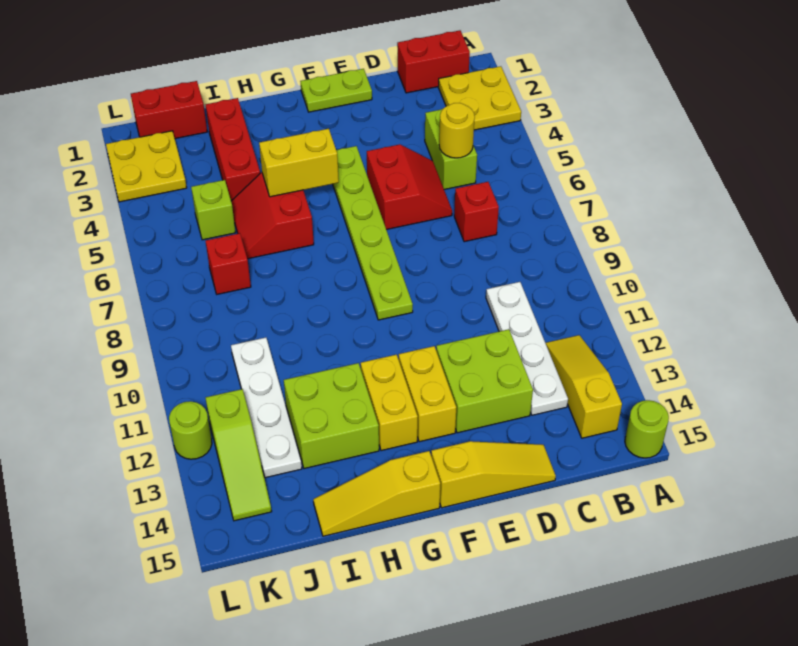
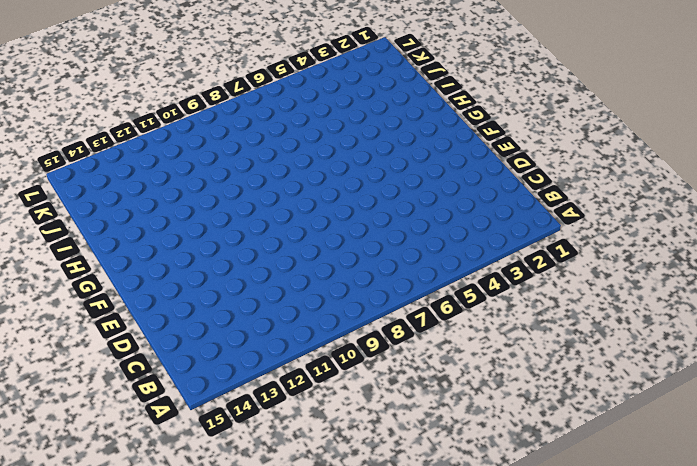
none -> yellow 2x2 plate [438,66,521,130]
none -> lime 1x1 round brick [625,400,669,458]
none -> red 1x2 brick [397,30,470,93]

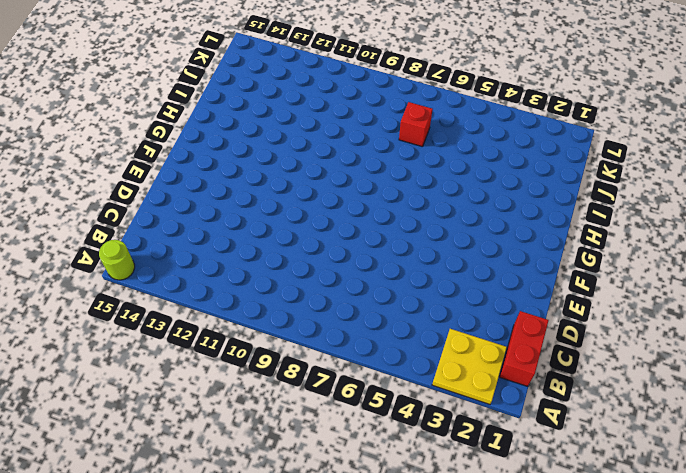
none -> yellow 1x3 slope [546,335,622,438]
none -> lime 1x2 brick [425,109,477,189]
none -> red 1x1 brick [454,182,499,242]

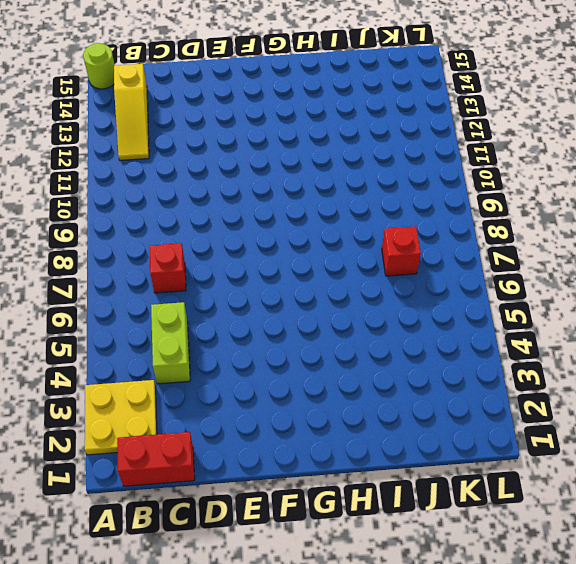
none -> white 1x4 plate [486,282,568,415]
none -> red 2x2 slope [367,144,452,230]
none -> lime 2x2 brick [436,329,533,433]

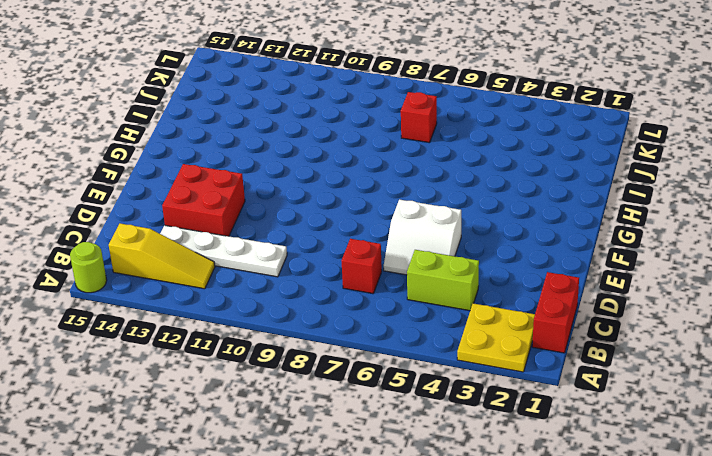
white 2x2 slope [384,199,461,275] -> red 2x2 slope [367,144,452,230]
red 2x2 brick [162,164,245,236] -> lime 2x2 brick [436,329,533,433]
none -> yellow 1x3 slope [431,441,556,508]
none -> lime 1x2 plate [300,69,372,112]
none -> lime 1x6 plate [333,146,413,320]

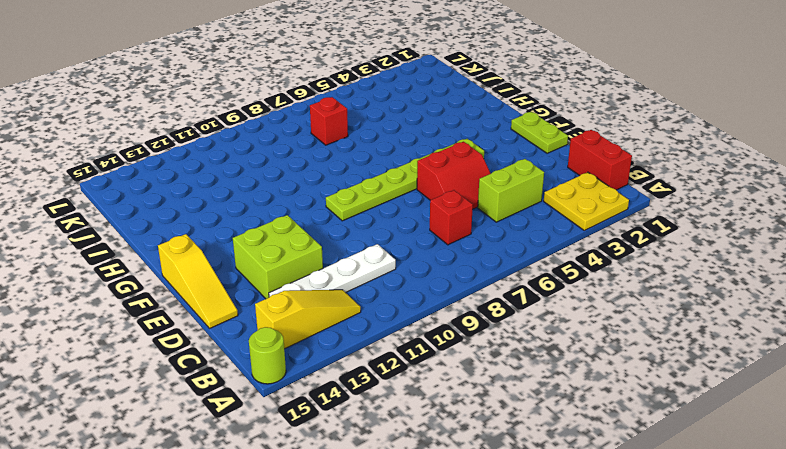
none -> yellow 1x2 brick [399,346,456,442]
none -> yellow 1x2 brick [361,355,418,451]
none -> yellow 1x3 slope [313,451,440,536]

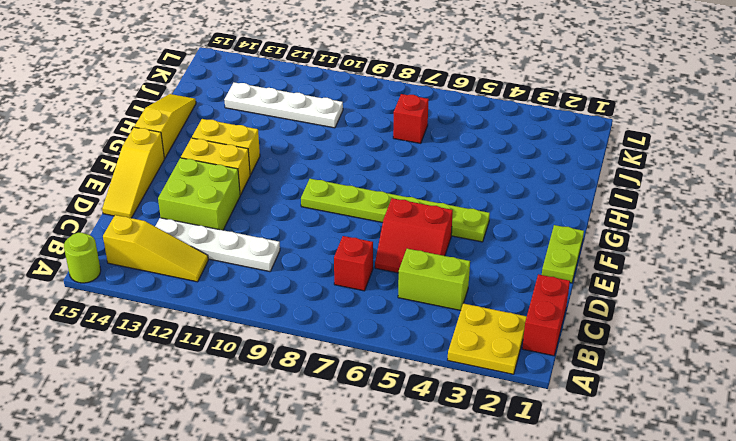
none -> red 2x2 slope [231,172,314,259]
none -> lime 2x2 brick [284,363,379,469]
none -> red 1x3 brick [206,98,260,201]

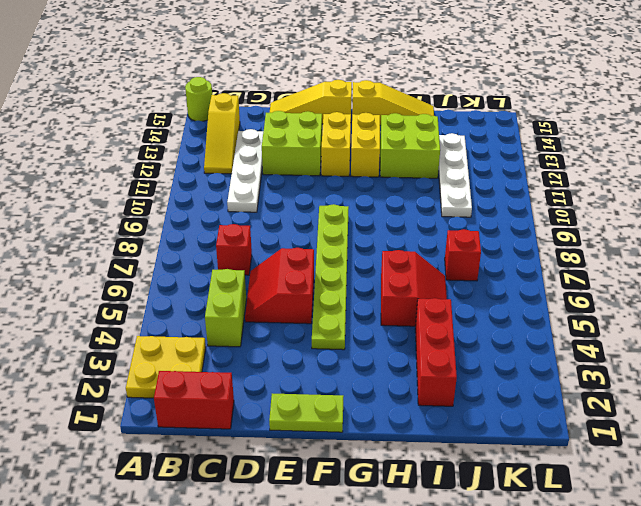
none -> red 1x2 brick [131,81,207,139]
none -> lime 1x1 brick [191,180,236,240]
none -> yellow 2x2 plate [106,131,187,202]

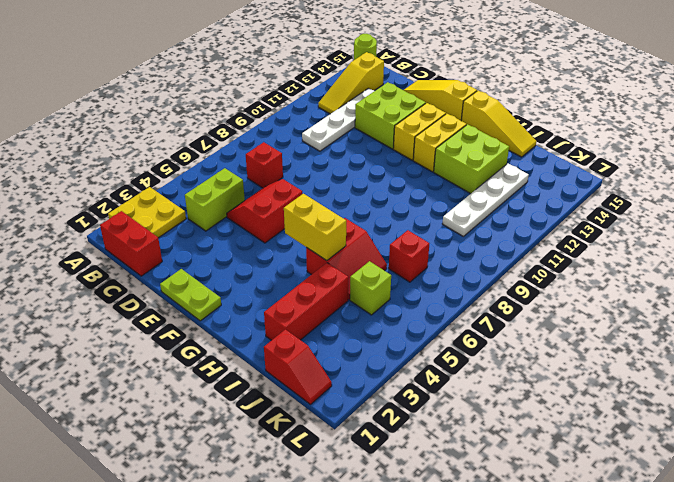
red 1x2 slope [264,329,332,404] -> red 1x2 brick [131,81,207,139]
none -> lime 1x6 plate [333,146,413,320]
none -> yellow 2x2 plate [106,131,187,202]
none -> lime 1x3 slope [206,389,272,521]

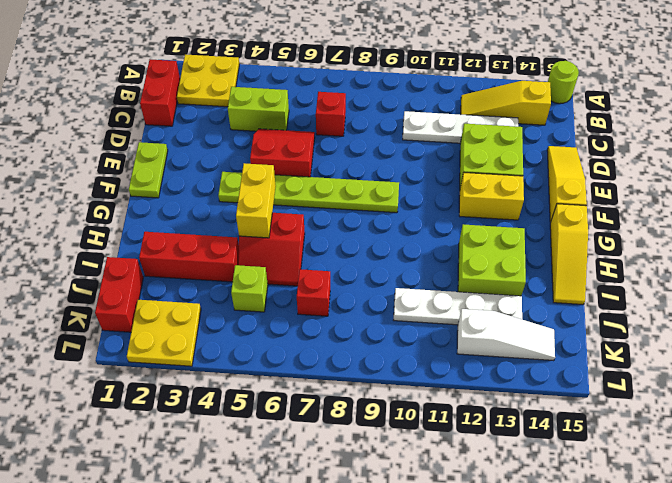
white 1x3 slope [457,309,555,361] -> lime 1x3 slope [206,389,272,521]
none -> yellow 1x2 brick [361,355,418,451]
none -> lime 1x1 round brick [169,401,212,459]
none -> yellow 1x1 round brick [439,103,475,158]

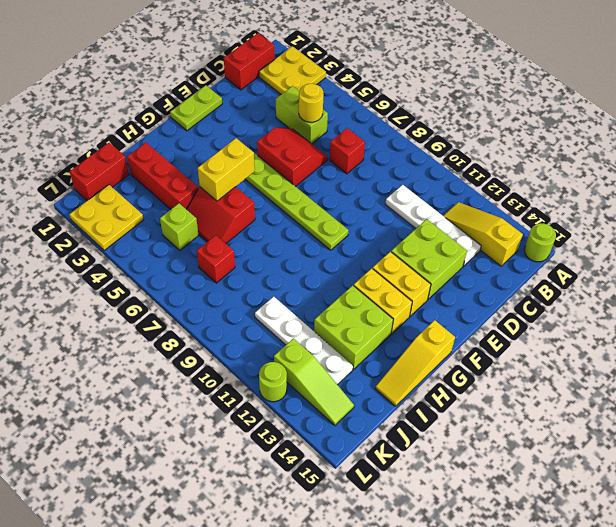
none -> yellow 1x3 slope [431,441,556,508]

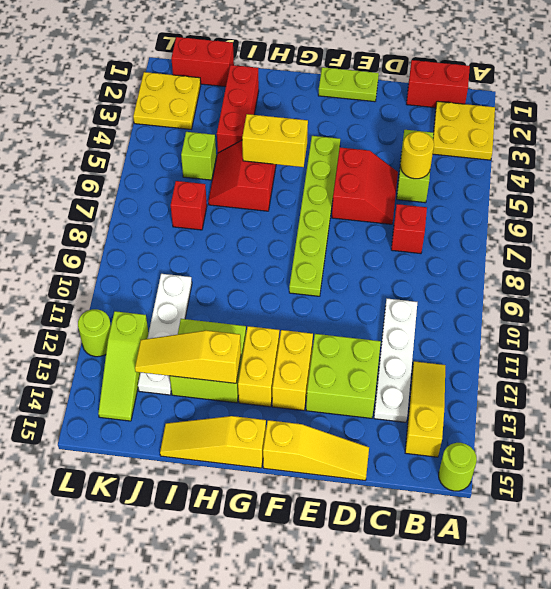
yellow 1x3 slope [135,331,241,383] -> none

